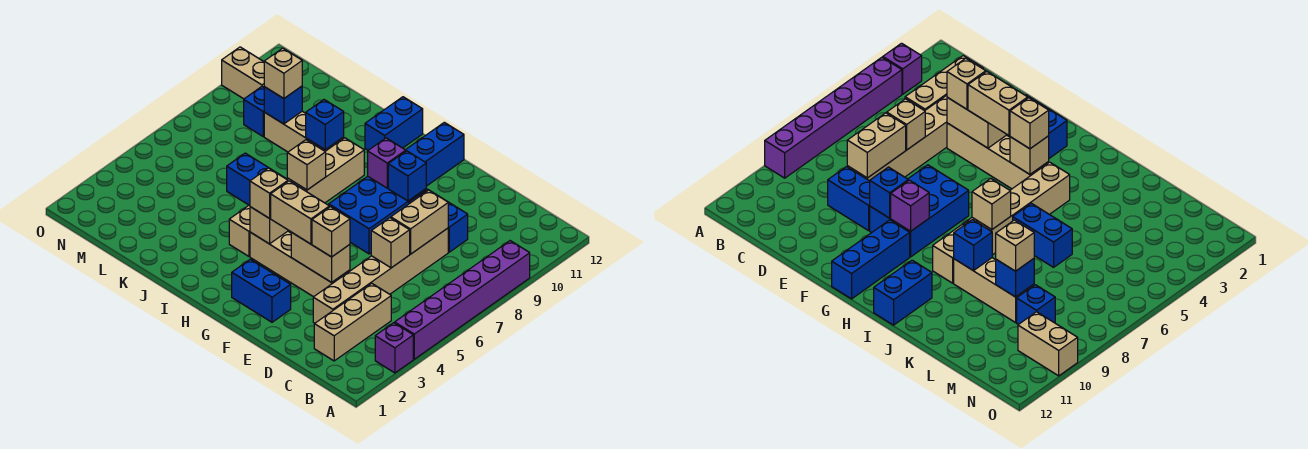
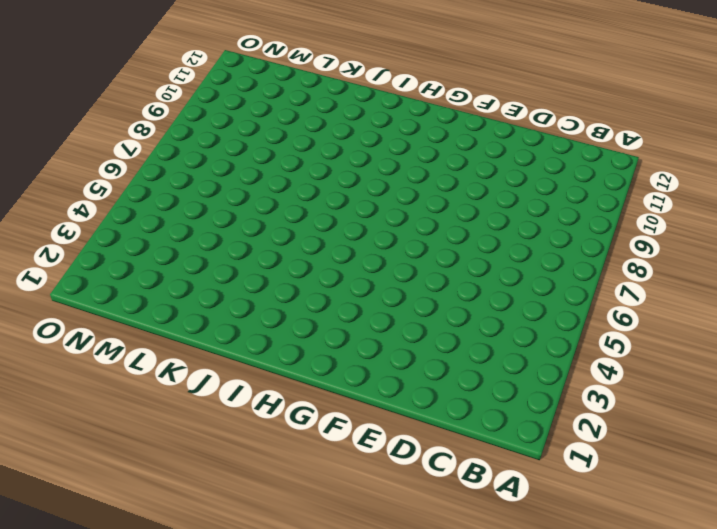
none -> purple 1x1 brick [375,323,413,373]
none -> purple 1x6 brick [395,241,530,359]
none -> tan 1x3 brick [314,283,391,361]

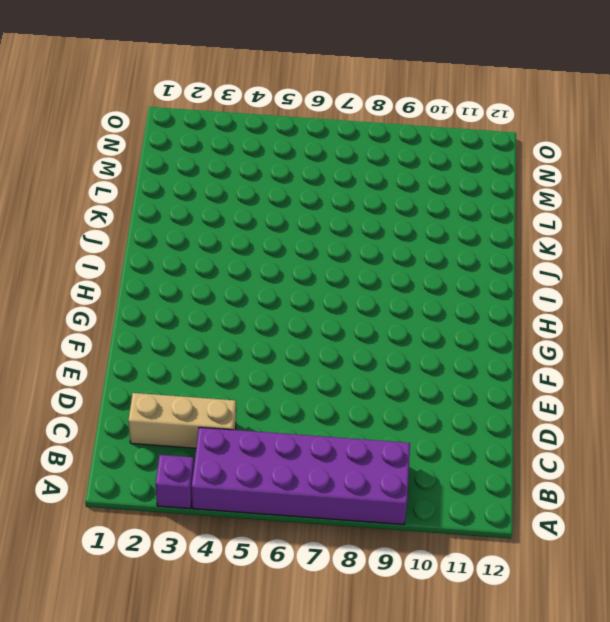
purple 2x6 brick [192,427,410,525] -> purple 1x6 brick [395,241,530,359]
none -> tan 1x6 brick [313,228,448,323]
none -> blue 1x2 brick [409,189,468,252]
none -> tan 1x4 brick [250,231,350,297]

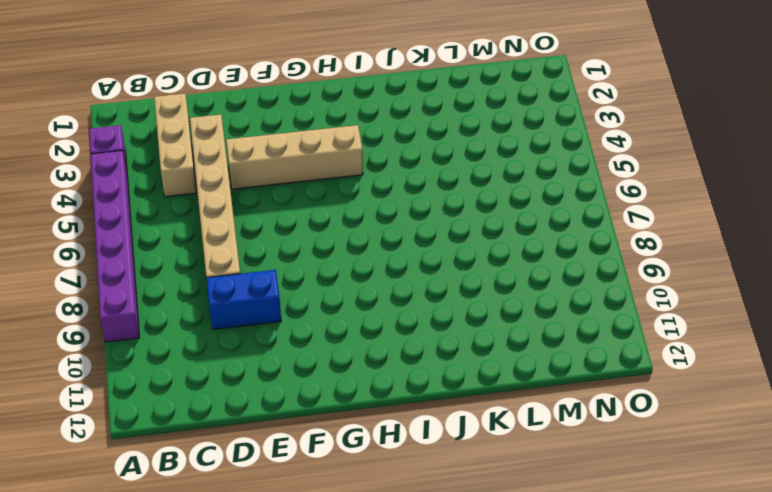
none -> blue 1x2 brick [232,259,291,322]
none -> blue 2x3 brick [329,176,426,254]
none -> blue 1x3 brick [406,122,464,186]

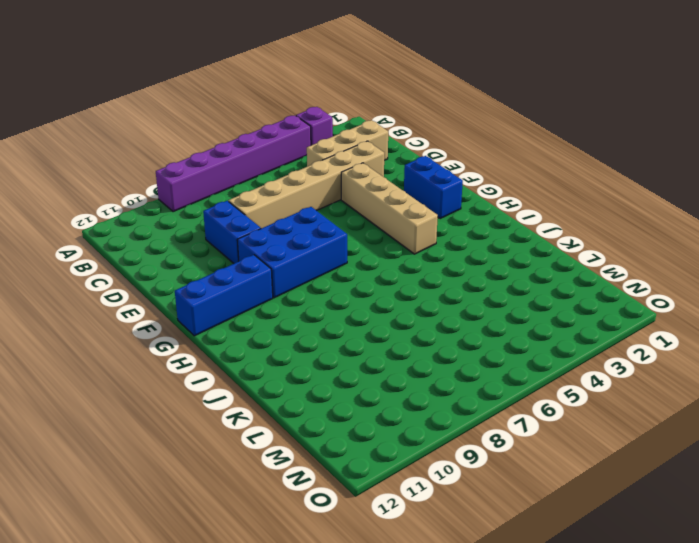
none -> tan 1x6 brick [229,138,364,256]
none -> blue 1x2 brick [365,97,423,150]
none -> blue 1x2 brick [227,153,283,205]

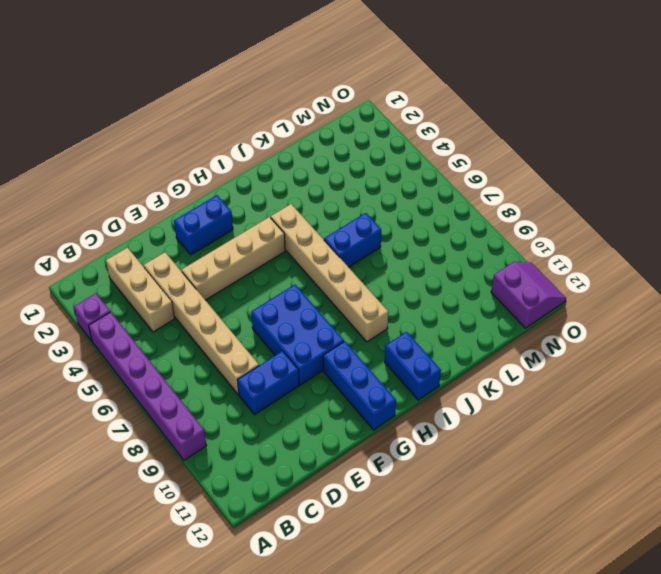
purple 2x2 slope [491,262,566,328] -> none
none -> tan 1x3 brick [264,111,344,152]
none -> blue 1x1 brick [244,87,264,136]
none -> tan 1x2 brick [222,47,264,99]

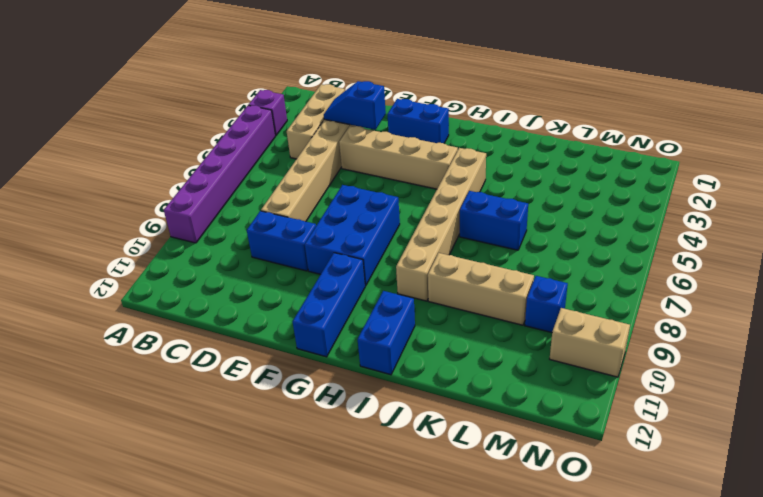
blue 1x2 slope [324,81,386,130] -> none
none -> tan 1x1 brick [371,218,410,268]
none -> tan 1x2 brick [391,190,448,254]
none -> tan 1x2 brick [291,232,350,282]

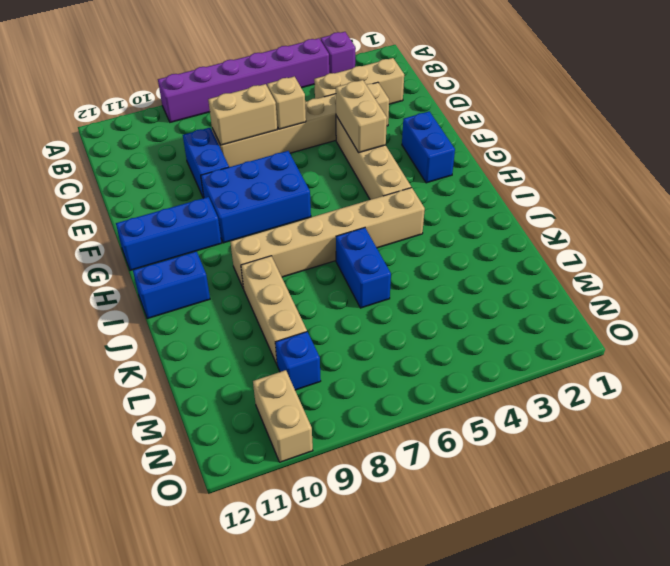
none -> blue 1x1 brick [388,151,426,201]
none -> purple 1x1 brick [368,138,406,188]
none -> tan 1x1 brick [250,207,288,244]

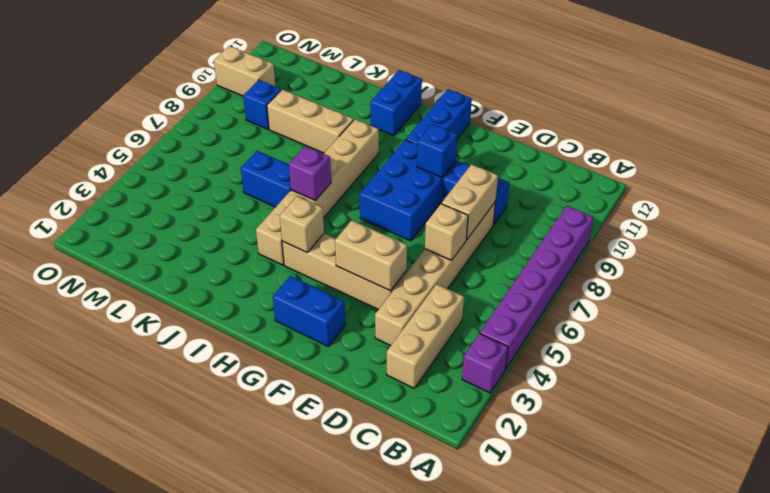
purple 1x1 brick [289,146,331,201] -> purple 1x1 brick moved to [368,138,406,188]
none -> tan 1x1 brick [287,140,326,190]
none -> blue 1x1 brick [306,100,344,150]
none -> blue 1x1 brick [264,86,302,124]

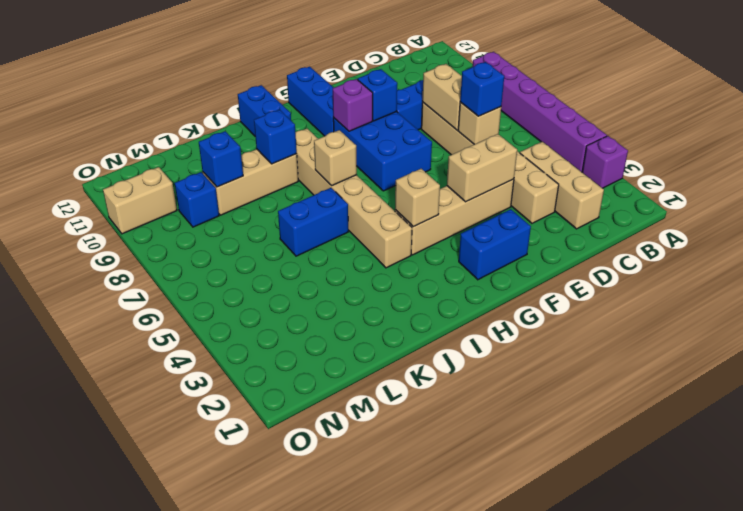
blue 1x1 brick [460,62,504,116] -> none
none -> tan 1x1 brick [312,207,350,257]
none -> tan 1x2 brick [271,181,329,244]
none -> tan 1x1 brick [250,168,288,218]

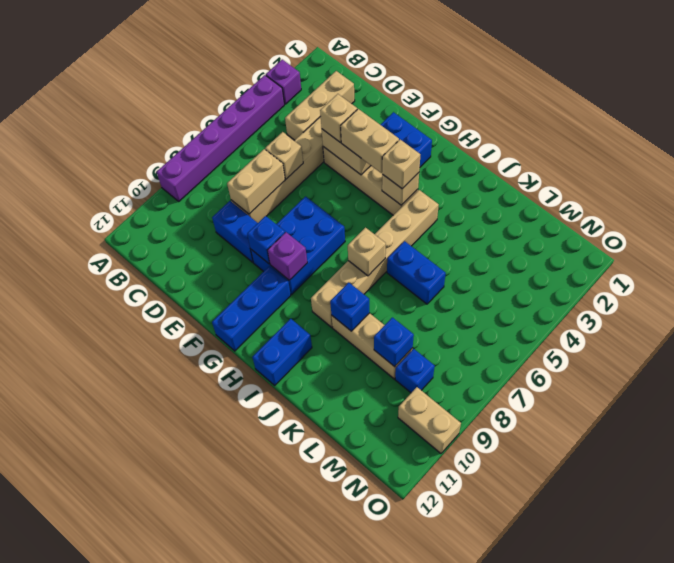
none -> tan 1x1 brick [264,48,302,99]

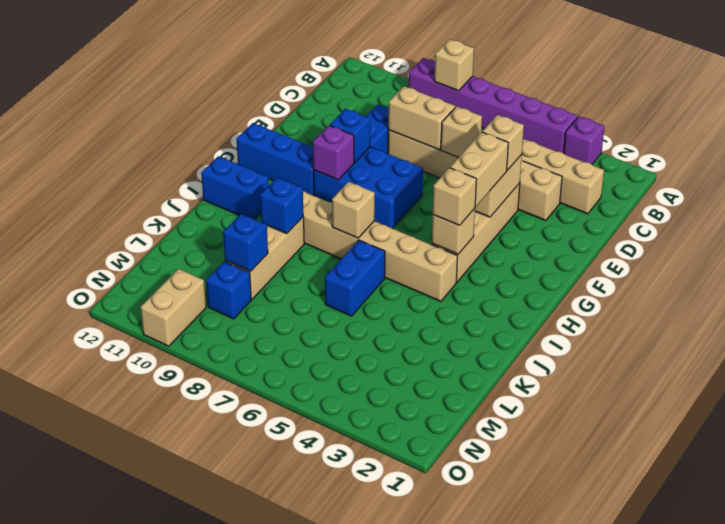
tan 1x1 brick [434,39,474,91] -> tan 1x1 brick moved to [264,48,302,99]
none -> blue 1x2 brick [232,259,291,322]

